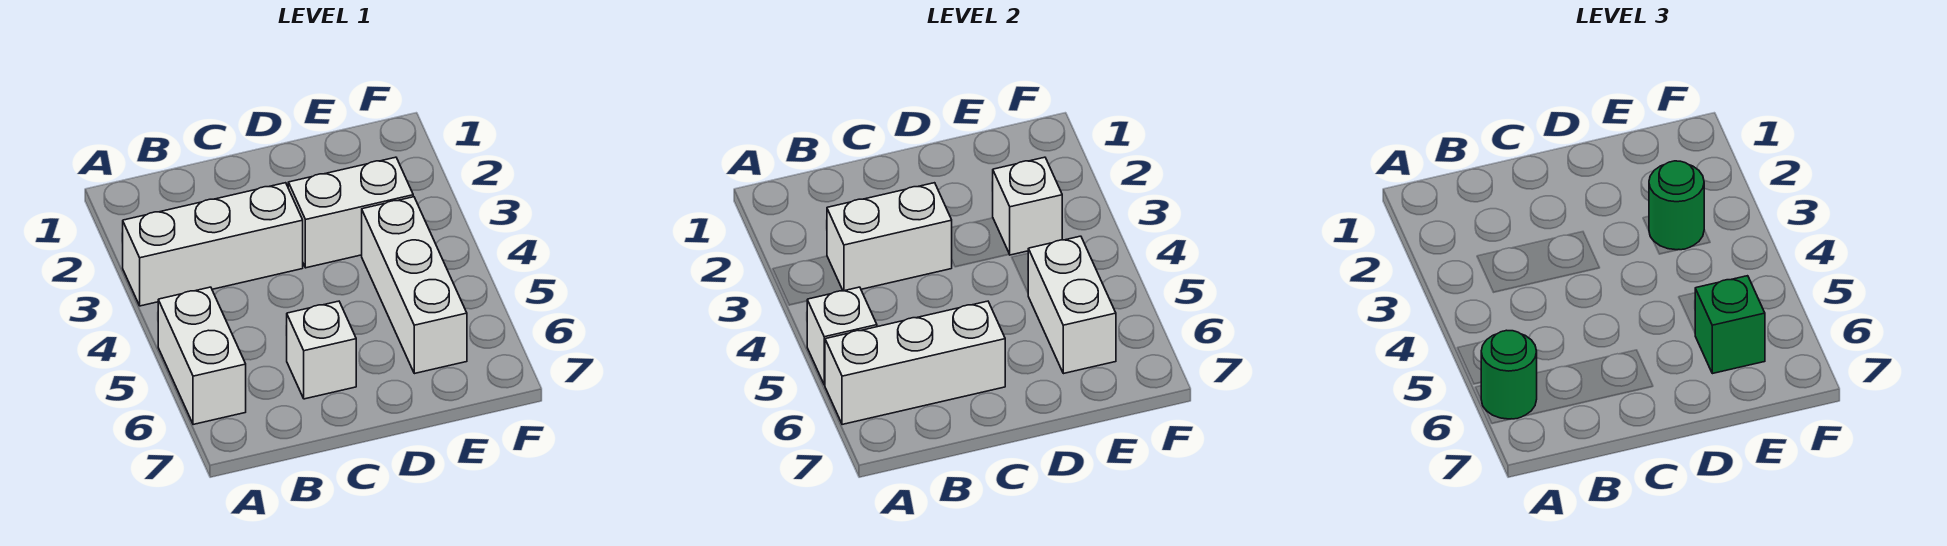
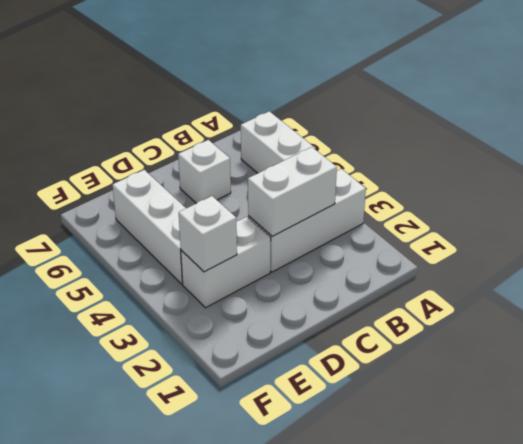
none -> white 1x1 brick [807,287,877,385]
none -> white 1x3 brick [825,301,1005,425]
none -> white 1x2 brick [1028,236,1116,374]

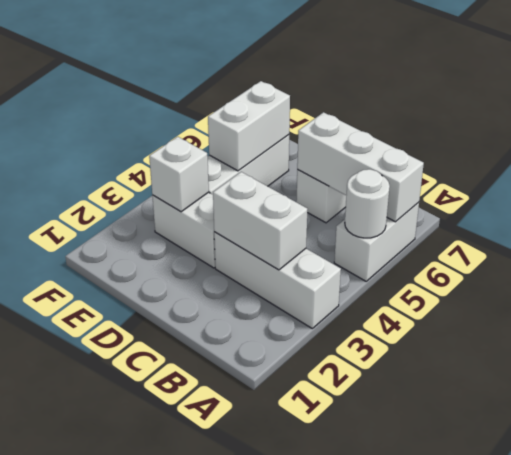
white 1x1 round brick [345,169,390,238] -> white 1x1 brick [807,287,877,385]
none -> green 1x1 round brick [1481,330,1537,419]
none -> green 1x1 round brick [1649,161,1704,250]
none -> green 1x1 brick [1695,276,1765,374]

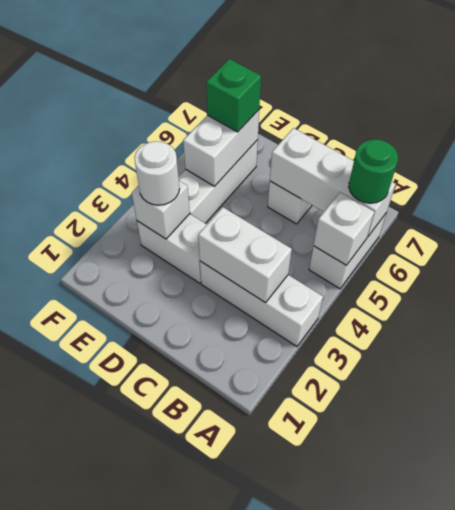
white 1x1 round brick [134,141,179,205] -> green 1x1 round brick [1649,161,1704,250]

